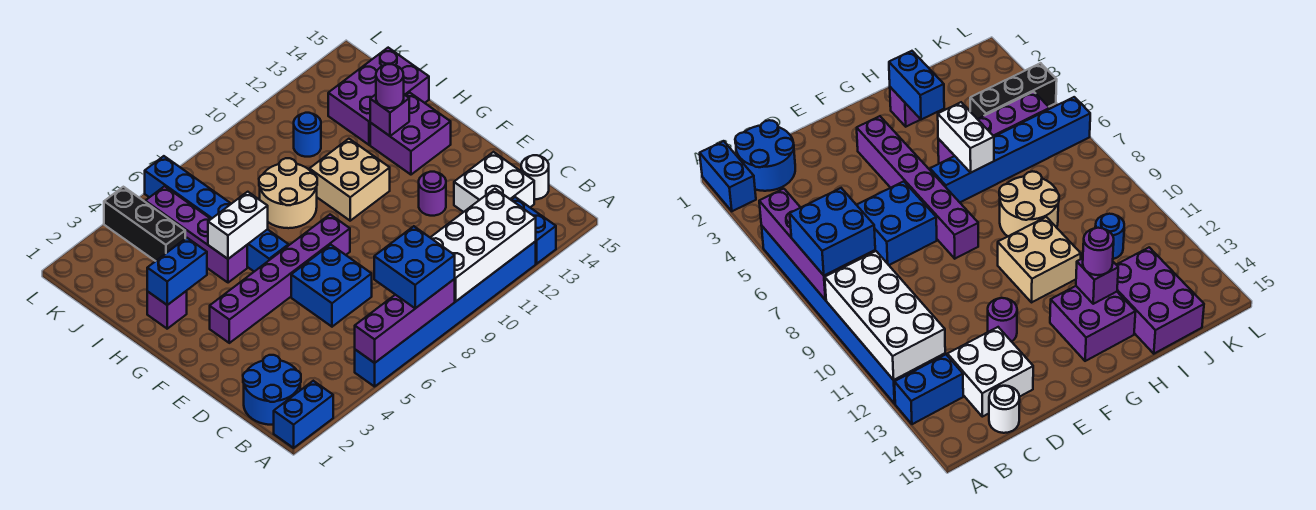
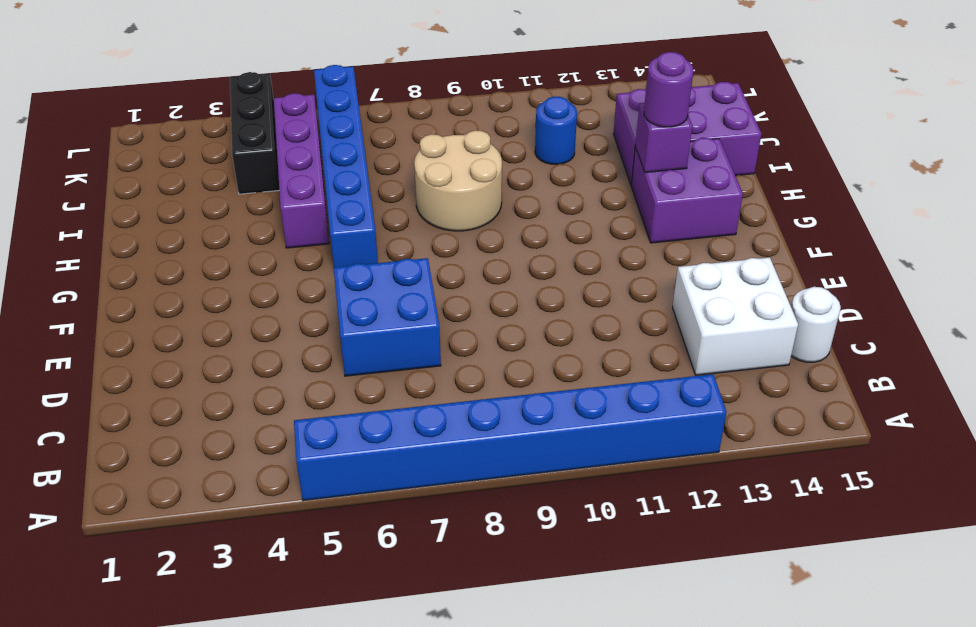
none -> blue 1x2 brick [274,381,333,448]
none -> blue 1x2 brick [512,197,556,264]
none -> blue 2x2 round brick [243,355,301,425]

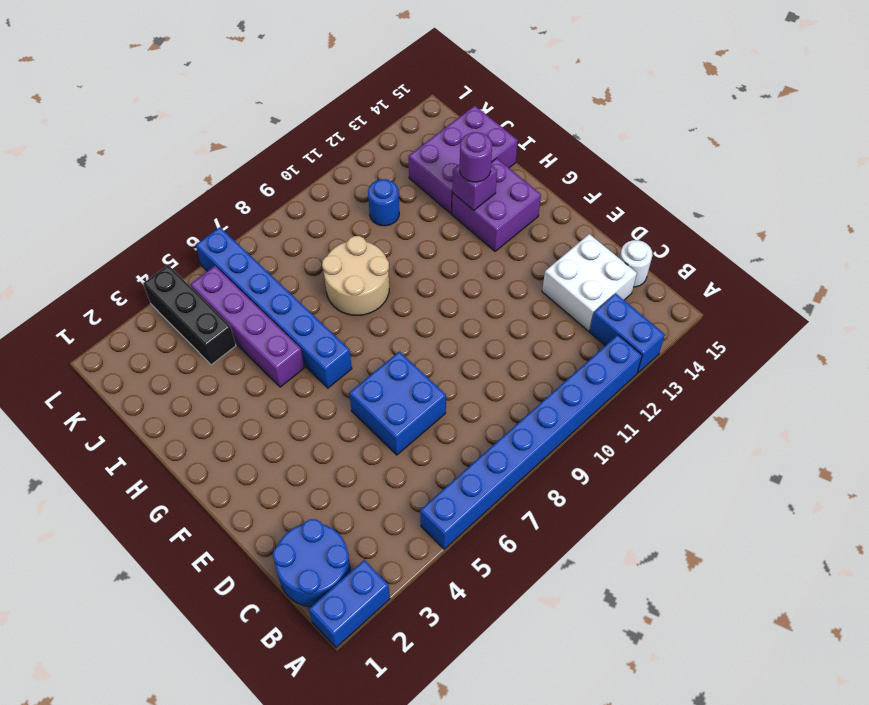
none -> purple 1x1 round brick [419,172,446,216]
none -> purple 1x6 brick [210,215,350,343]
none -> tan 2x2 brick [309,139,390,221]

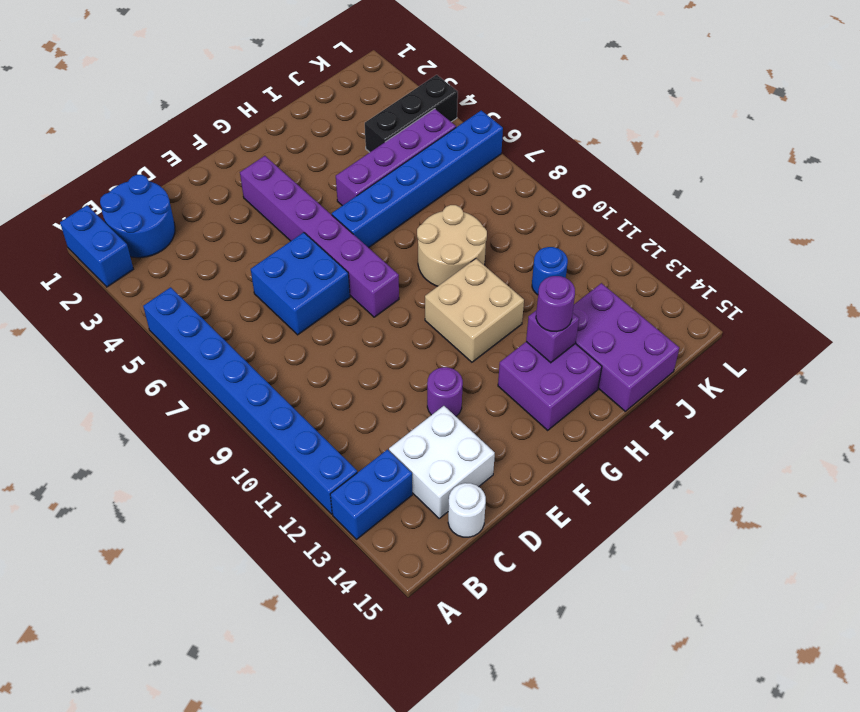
none -> purple 1x1 brick [147,291,187,329]
none -> purple 1x4 brick [355,279,455,363]
none -> white 2x4 brick [430,189,536,302]

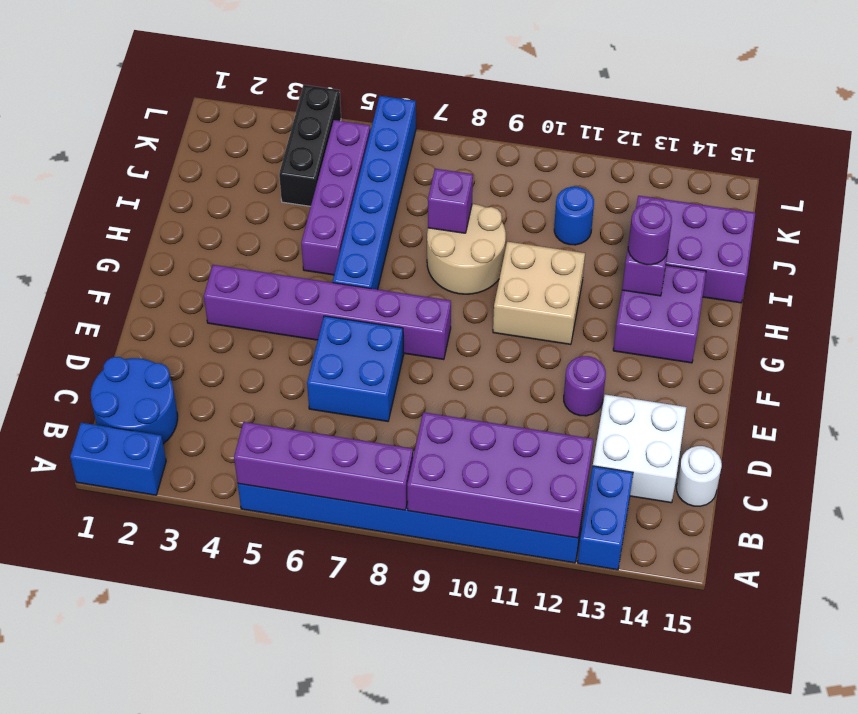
purple 2x4 brick [407,412,593,538] -> white 2x4 brick [430,189,536,302]
purple 1x1 brick [428,169,473,233] -> purple 1x1 brick moved to [147,291,187,329]
none -> blue 1x2 brick [147,238,207,305]
none -> white 1x2 brick [208,192,268,259]
none -> blue 2x2 brick [374,226,455,308]

